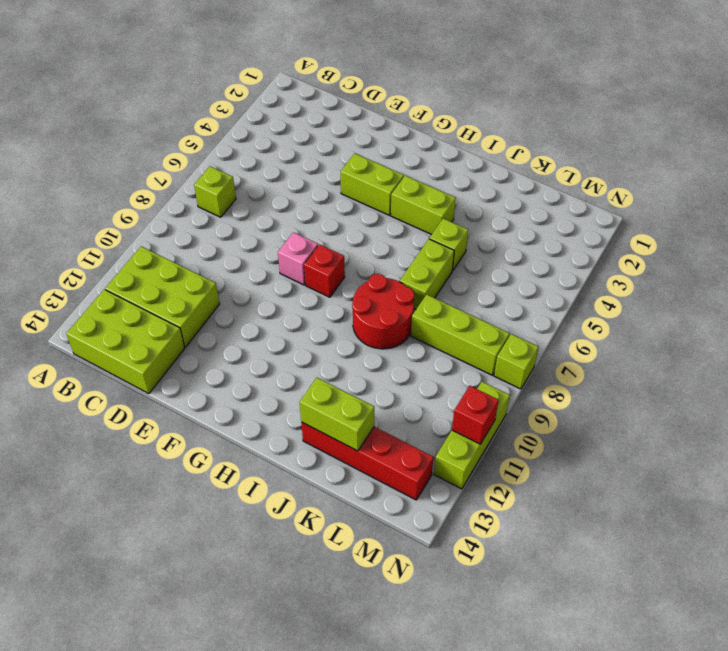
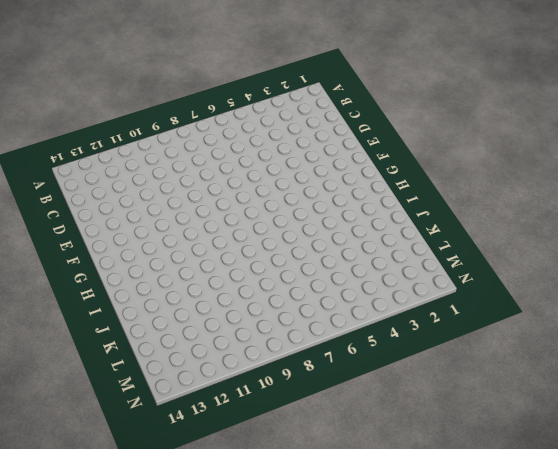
none -> lime 1x1 brick [194,166,236,217]
none -> lime 2x3 brick [105,246,220,347]
none -> lime 2x3 brick [66,290,185,394]

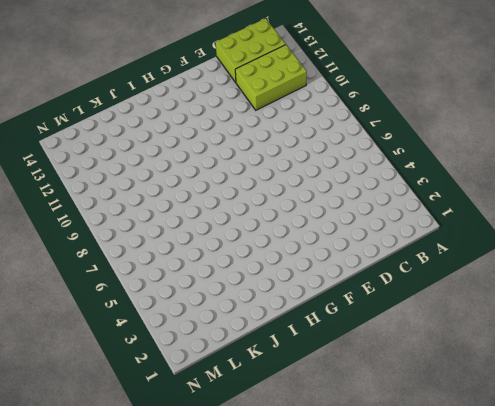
none -> lime 1x1 brick [194,166,236,217]
none -> lime 1x2 brick [341,153,404,215]
none -> pink 1x1 brick [278,232,318,285]

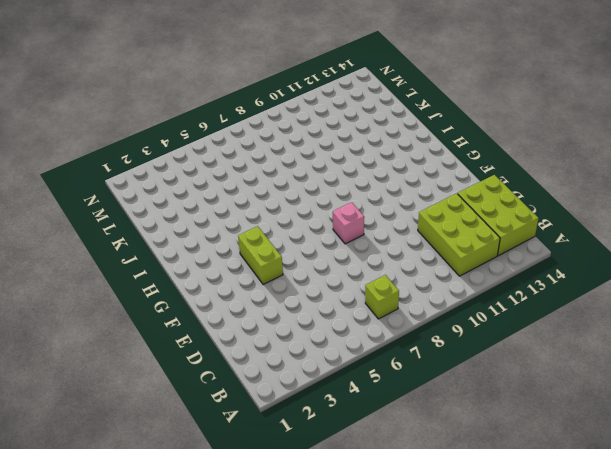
none -> red 1x1 brick [304,244,345,297]
none -> lime 1x2 brick [391,176,456,235]
none -> red 2x2 round brick [352,274,414,349]

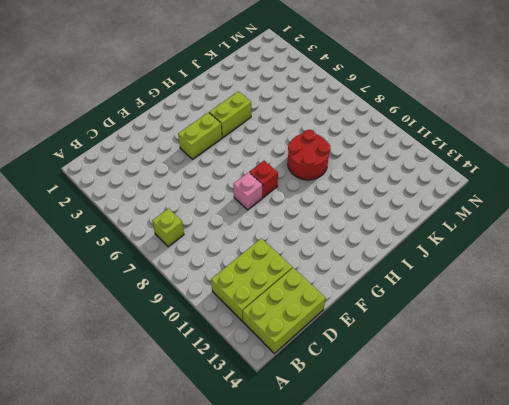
none -> lime 1x1 brick [429,218,468,271]
none -> lime 1x2 brick [400,239,454,309]
none -> red 1x4 brick [301,422,434,500]

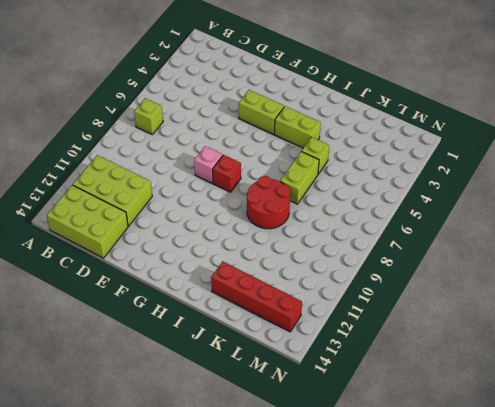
none -> lime 1x3 brick [411,294,510,375]
none -> lime 1x1 brick [494,334,538,389]
none -> lime 1x3 brick [434,382,510,489]

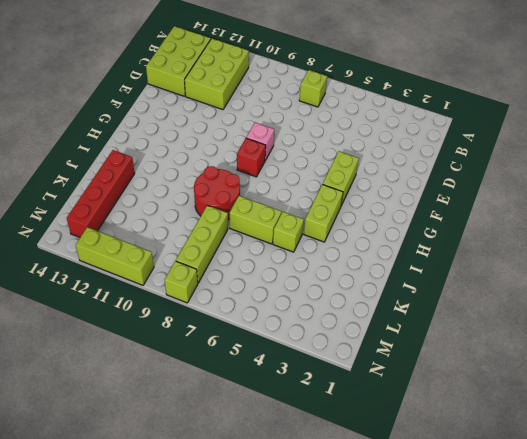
none -> lime 1x2 brick [300,378,374,451]
none -> red 1x1 brick [452,386,499,444]

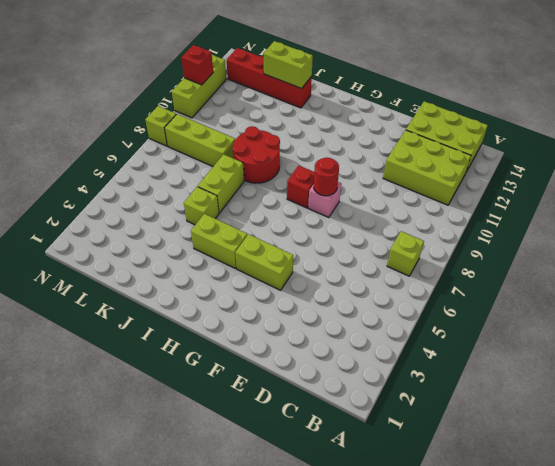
red 1x1 round brick [314,158,339,196] -> none

